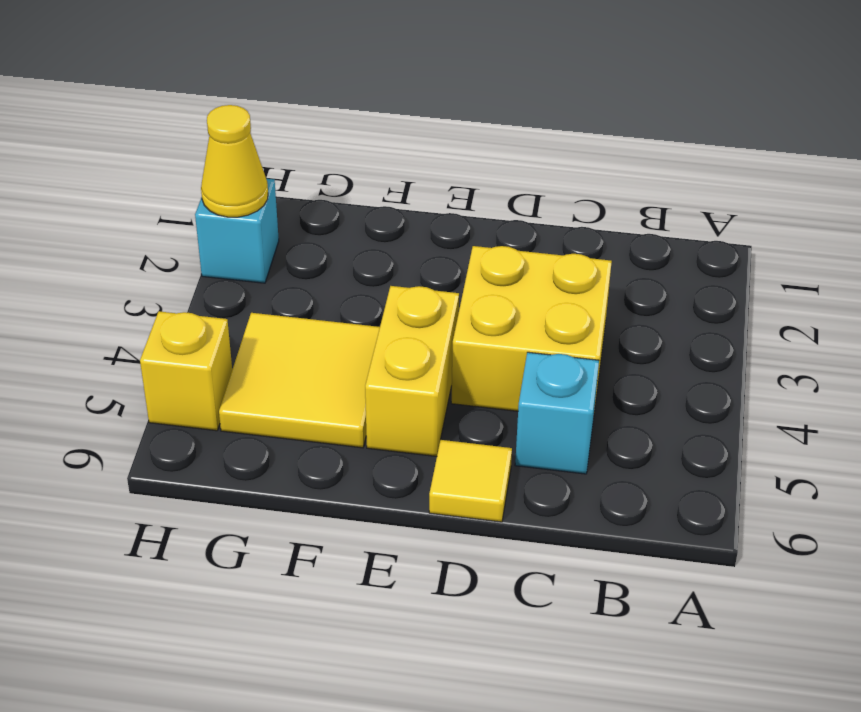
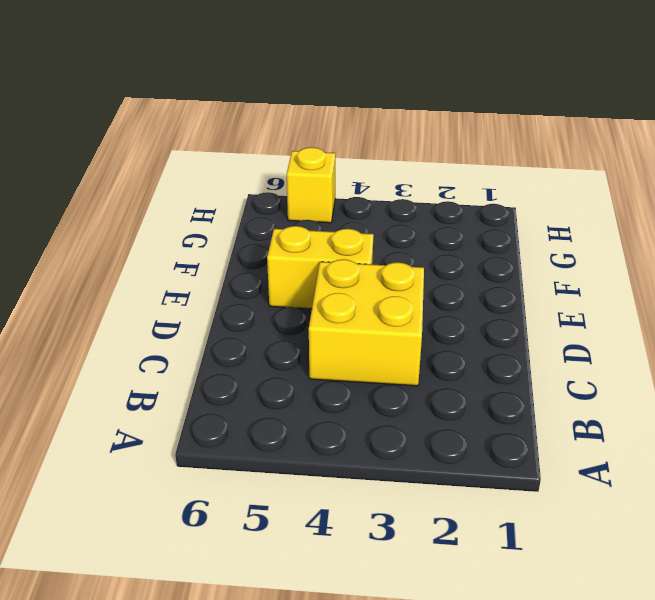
none -> cyan 1x1 brick [515,352,599,474]
none -> yellow 1x1 tile [429,440,512,522]

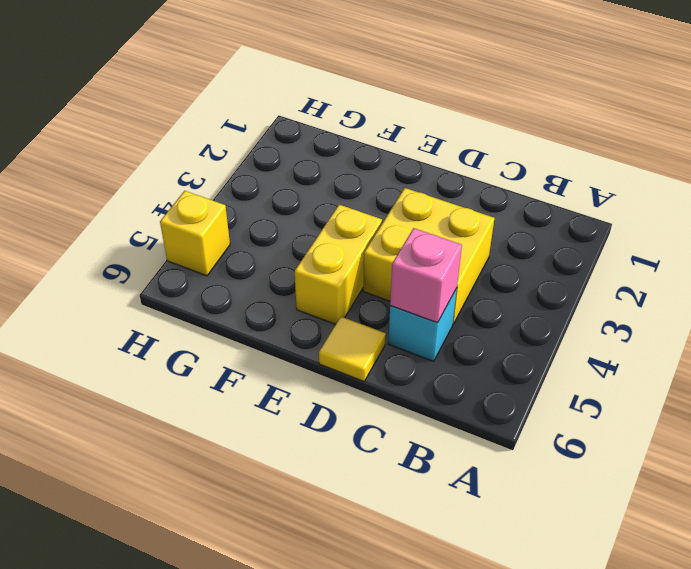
pink 1x1 brick [390,228,462,323] -> none
none -> yellow 2x2 tile [219,313,380,448]
none -> cyan 1x1 brick [195,179,279,283]

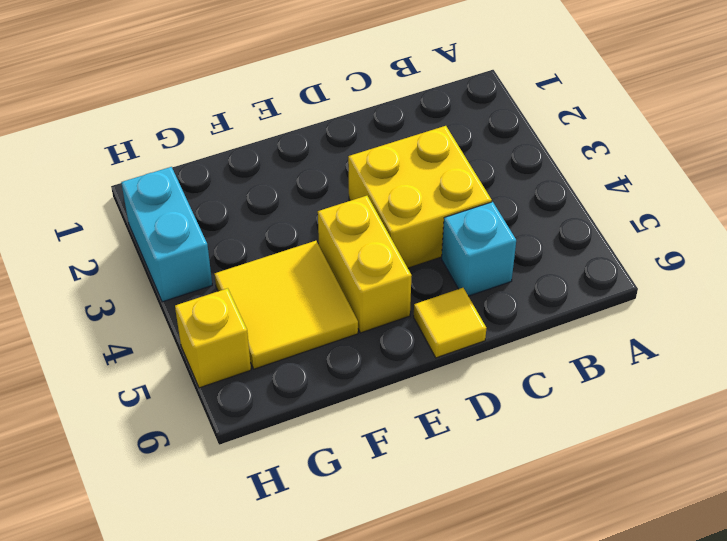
cyan 1x2 brick [121,167,212,302] -> cyan 1x1 brick [195,179,279,283]
none -> yellow 1x1 cone [201,105,268,217]

